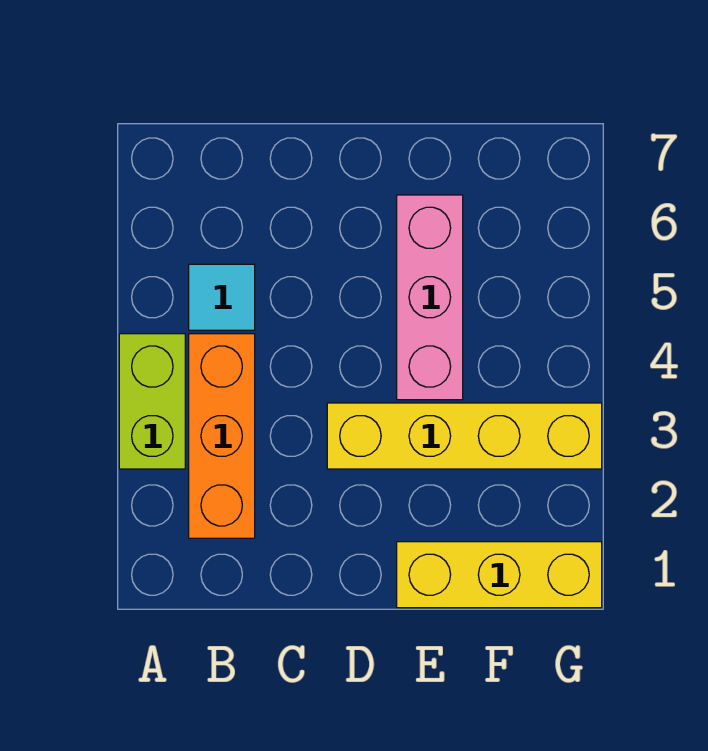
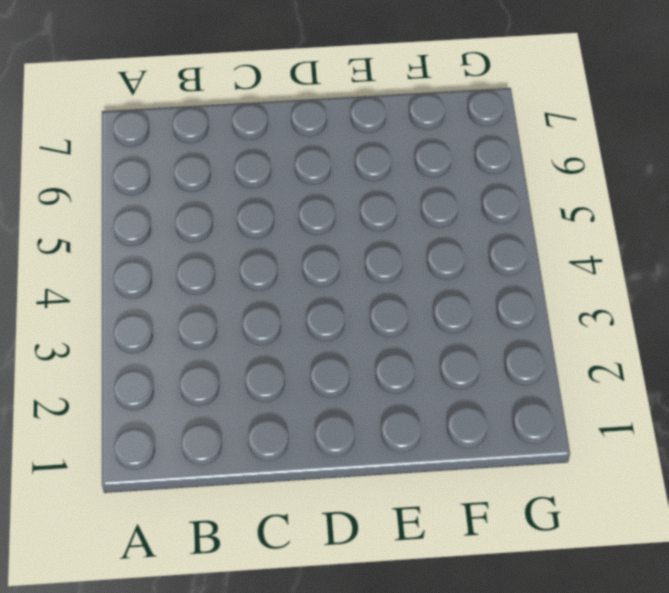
none -> lime 1x2 brick [119,334,185,469]
none -> orange 1x3 brick [189,334,255,538]

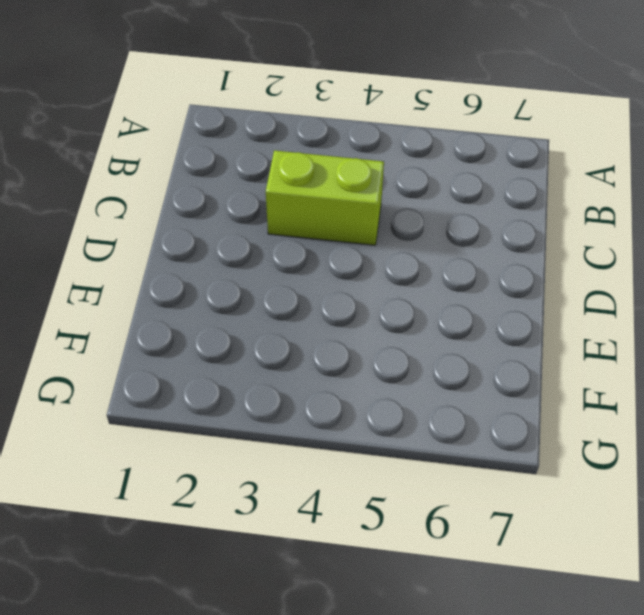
lime 1x2 brick [266,150,384,245] -> lime 1x2 brick moved to [119,334,185,469]
none -> orange 1x3 brick [189,334,255,538]
none -> cyan 1x1 tile [189,264,255,330]

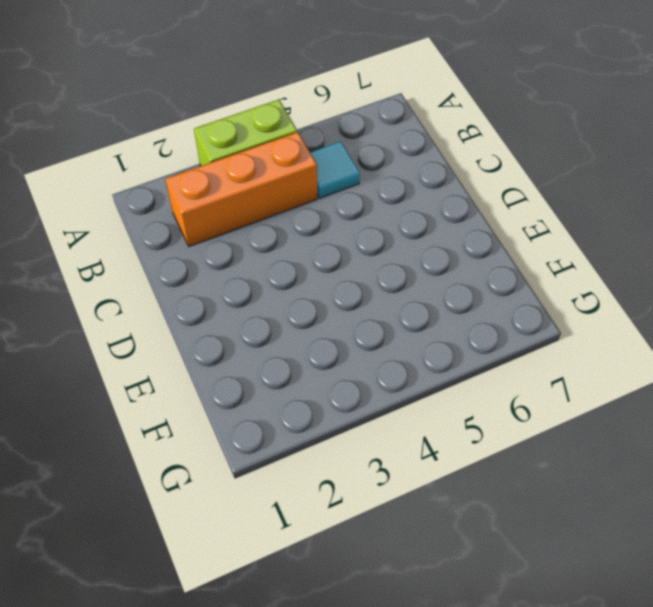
none -> yellow 1x4 brick [327,403,602,469]
none -> yellow 1x3 brick [397,542,602,608]

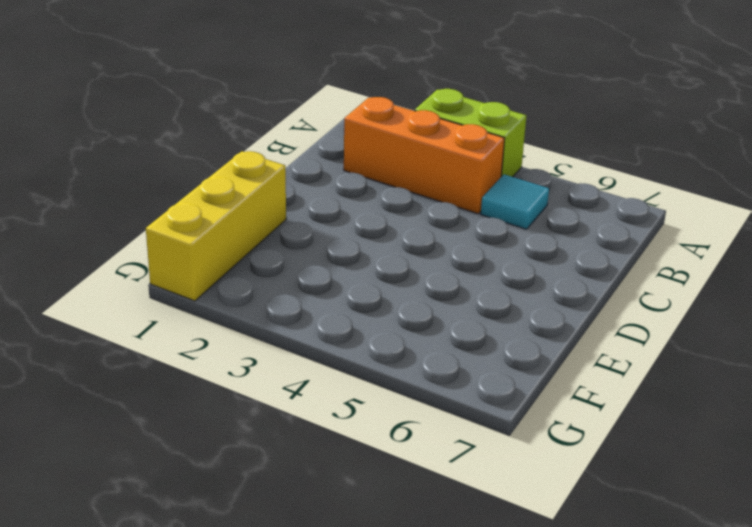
none -> yellow 1x4 brick [327,403,602,469]
none -> pink 1x3 brick [397,195,463,400]

